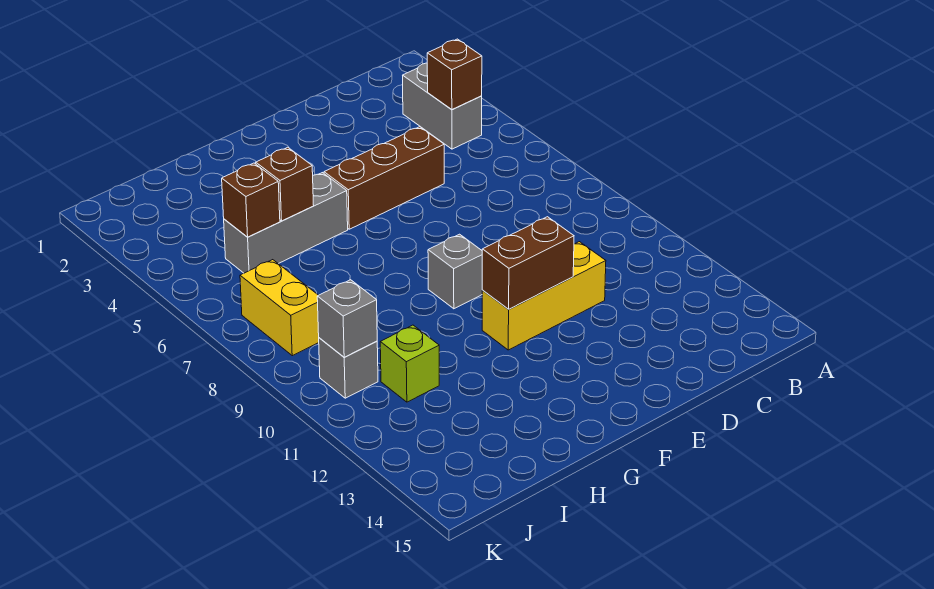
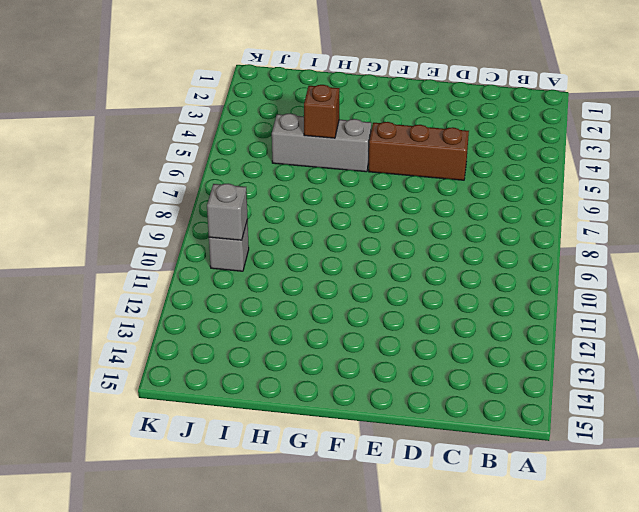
none -> grey 1x2 brick [403,63,482,149]
none -> yellow 1x3 brick [482,242,606,350]
none -> grey 1x1 brick [428,234,482,309]

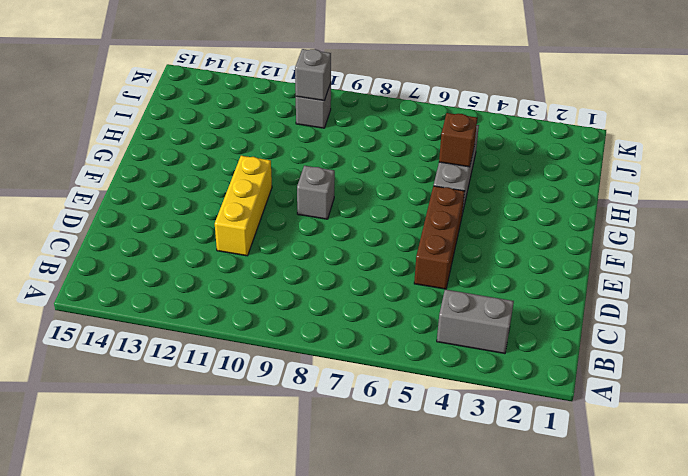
none -> lime 1x1 brick [380,325,439,402]
none -> yellow 1x2 brick [240,260,319,356]
none -> brown 1x1 brick [427,39,482,110]

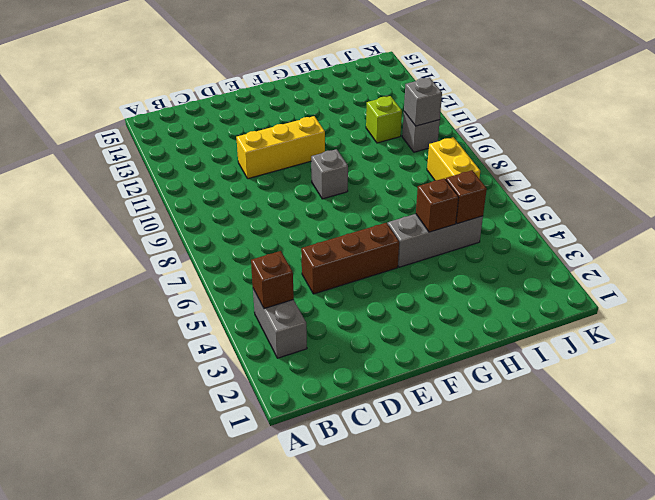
none -> brown 1x2 brick [482,217,574,309]

